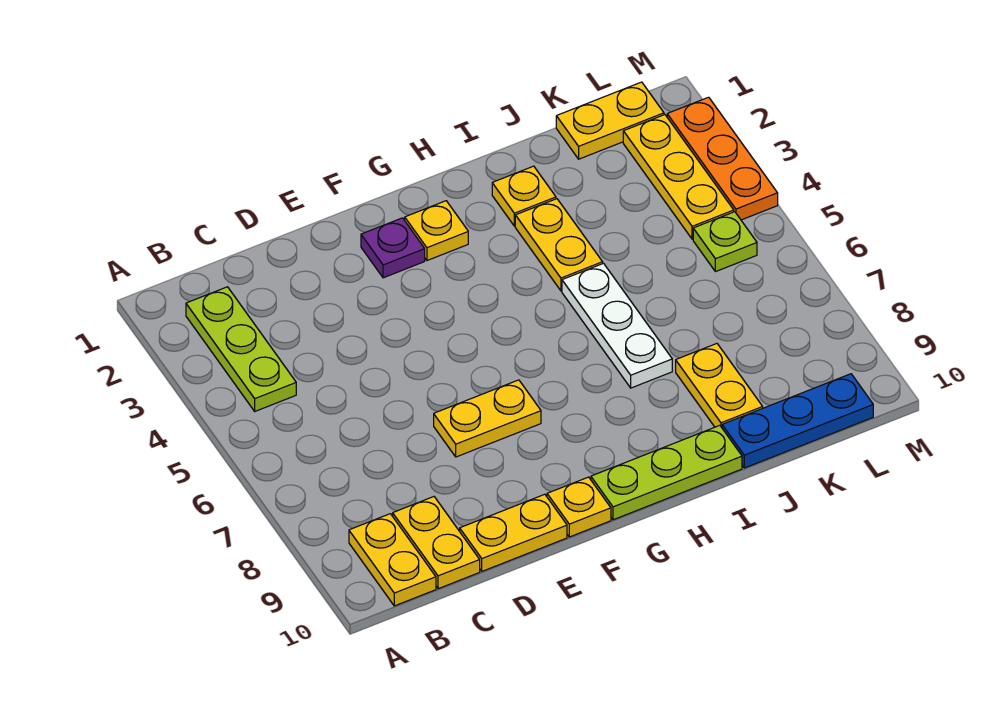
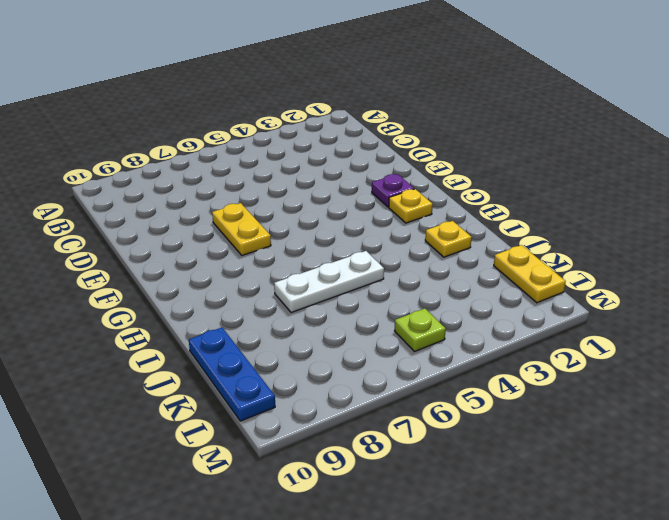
none -> lime 1x3 plate [186,287,296,411]
none -> yellow 1x2 plate [349,514,436,606]
none -> yellow 1x2 plate [393,497,480,589]

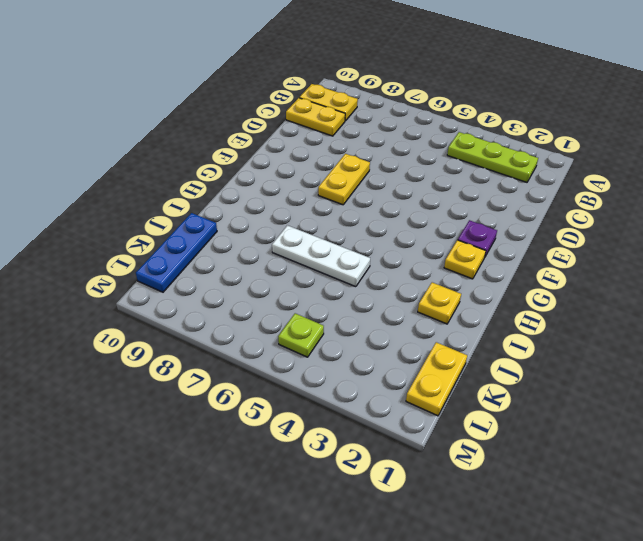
none -> yellow 1x2 plate [460,494,567,571]
none -> yellow 1x1 plate [547,477,611,537]
none -> lime 1x3 plate [591,425,742,520]

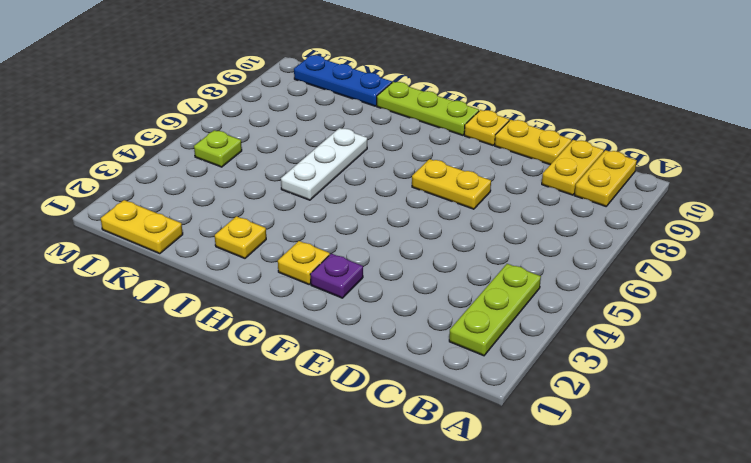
none -> yellow 1x2 plate [515,199,603,291]
none -> yellow 1x2 plate [676,344,763,427]
none -> yellow 1x3 plate [623,115,734,239]

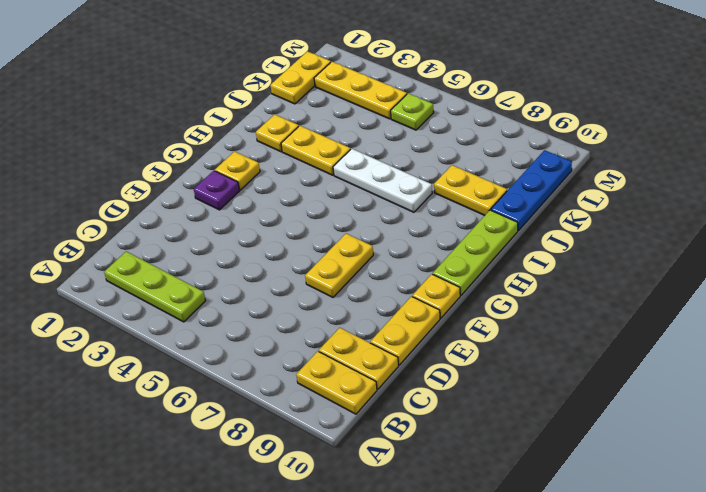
none -> orange 1x3 plate [667,97,778,220]

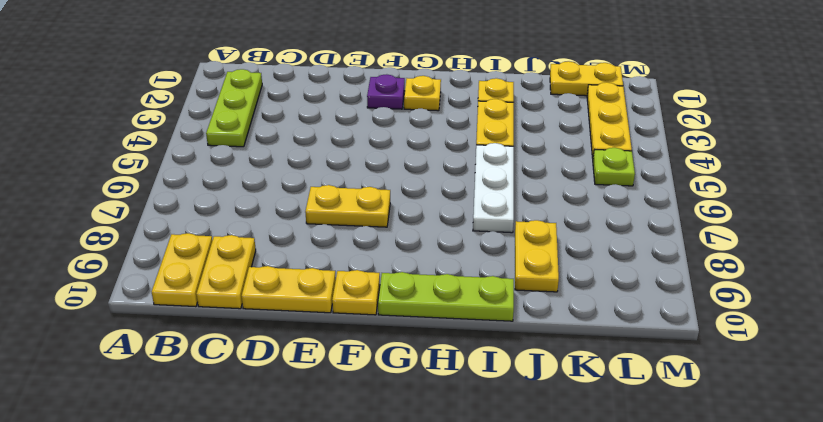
none -> blue 1x3 plate [722,374,873,468]
none -> orange 1x3 plate [667,97,778,220]

